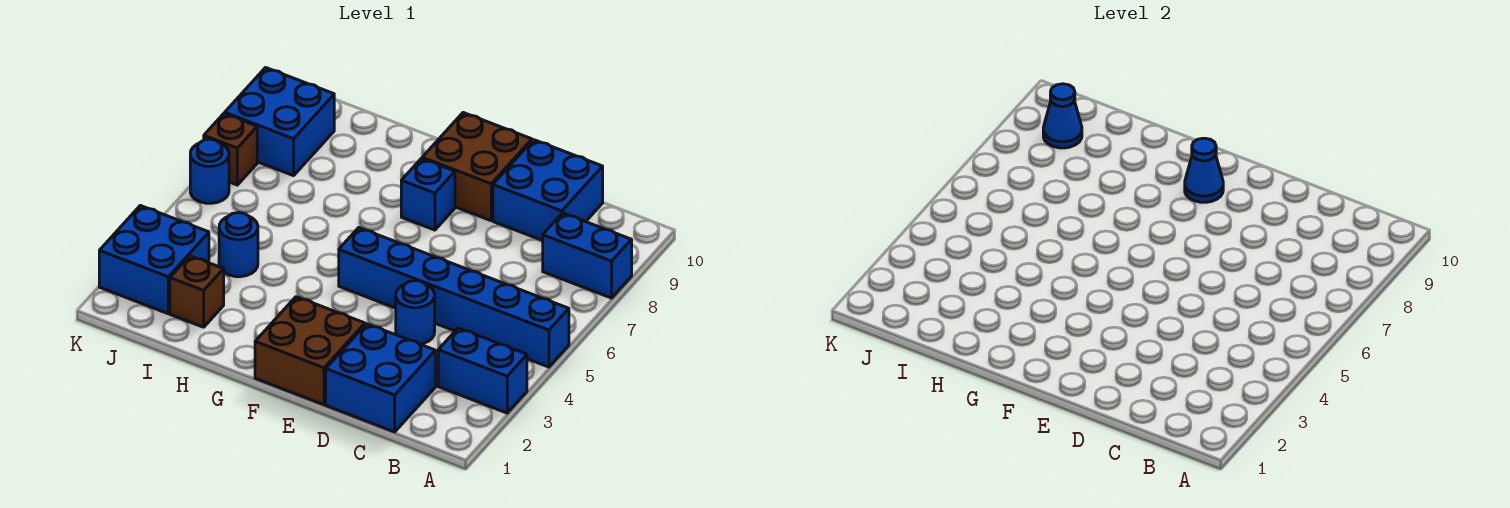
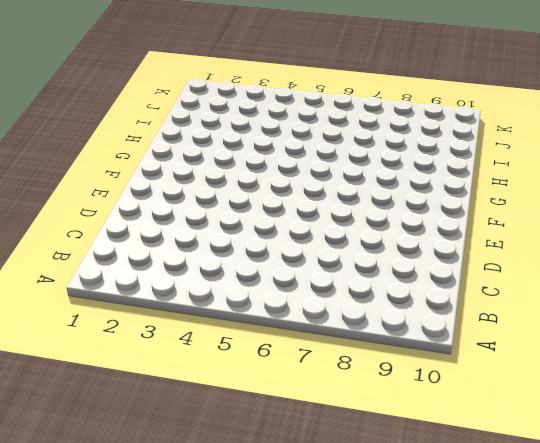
none -> blue 1x2 brick [438,328,527,413]
none -> blue 1x6 brick [339,228,569,367]
none -> blue 1x2 brick [543,213,632,298]

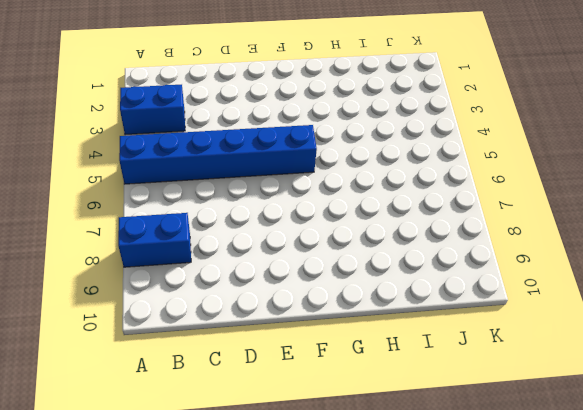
none -> blue 2x2 brick [326,324,436,432]
none -> blue 2x2 brick [493,140,603,241]
none -> blue 1x1 round brick [396,280,435,344]

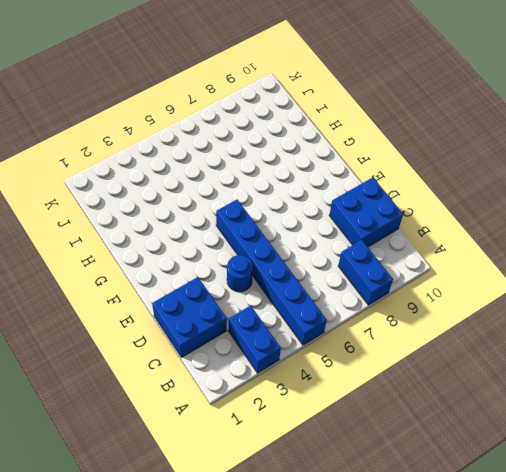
none -> brown 2x2 brick [255,297,365,405]
none -> brown 2x2 brick [422,113,532,221]
none -> blue 1x1 brick [401,158,455,230]

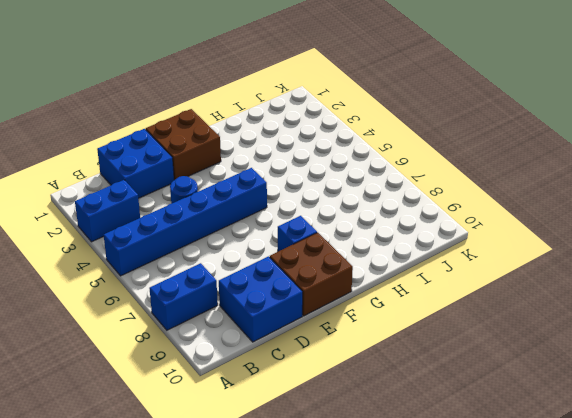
none -> brown 1x1 brick [170,256,224,327]
none -> blue 1x1 round brick [219,212,258,277]
none -> blue 2x2 brick [99,206,209,314]

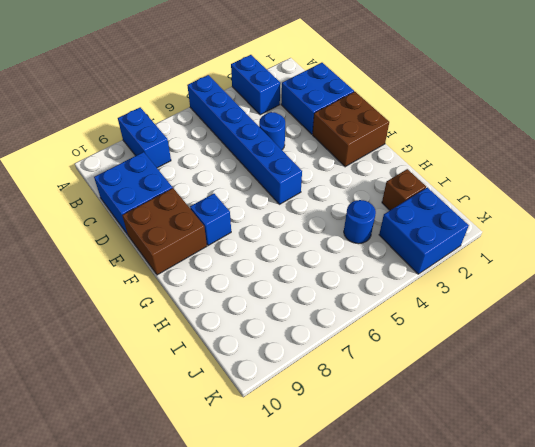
none -> blue 2x2 brick [225,68,334,176]
none -> blue 1x1 round brick [190,139,229,203]
none -> brown 1x1 brick [204,114,257,185]

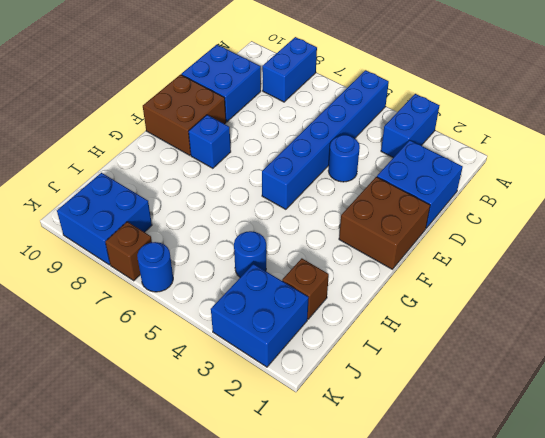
none -> blue 1x1 cone [1185,138,1223,202]
none -> blue 1x1 cone [1043,84,1082,148]

